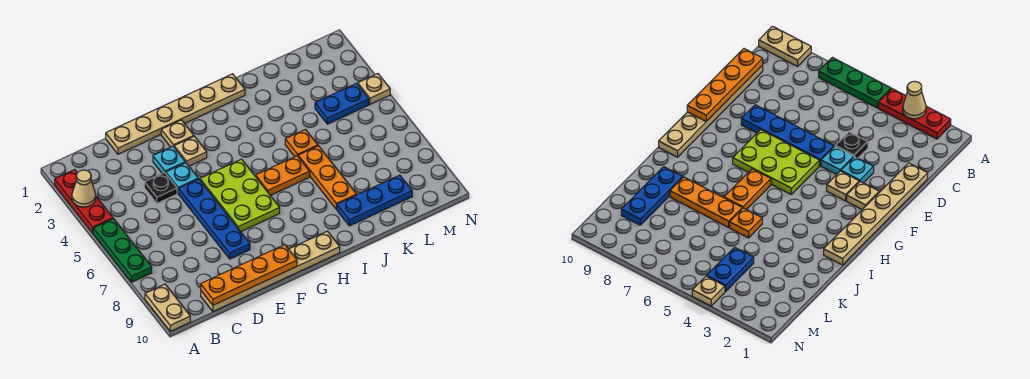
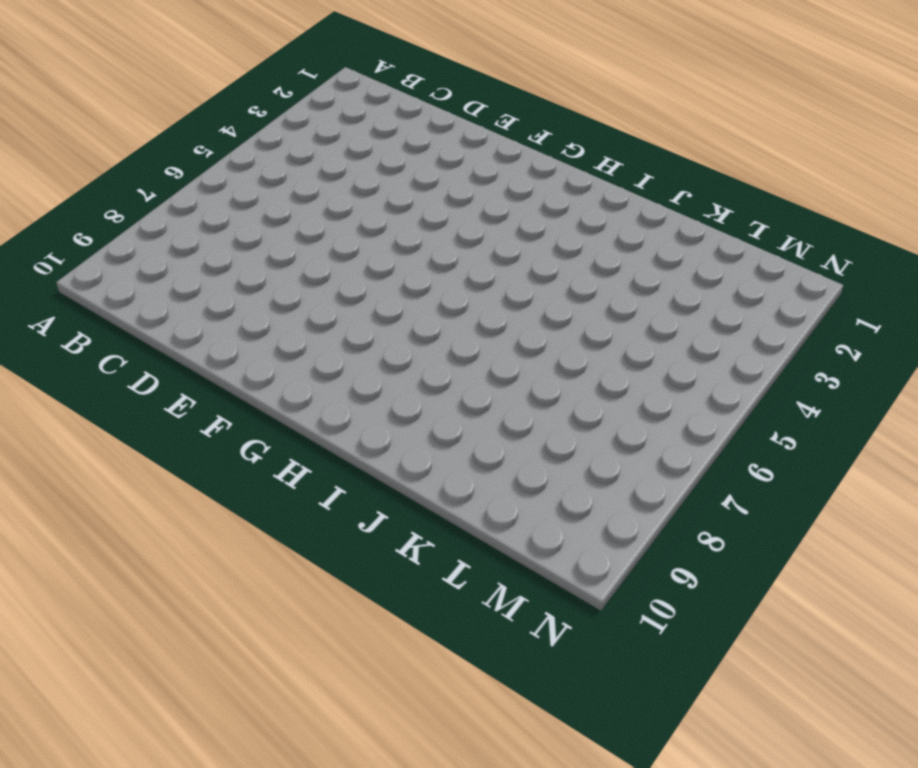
none -> red 1x3 plate [55,170,113,233]
none -> green 1x3 plate [93,219,152,282]
none -> tan 1x2 plate [145,284,190,331]

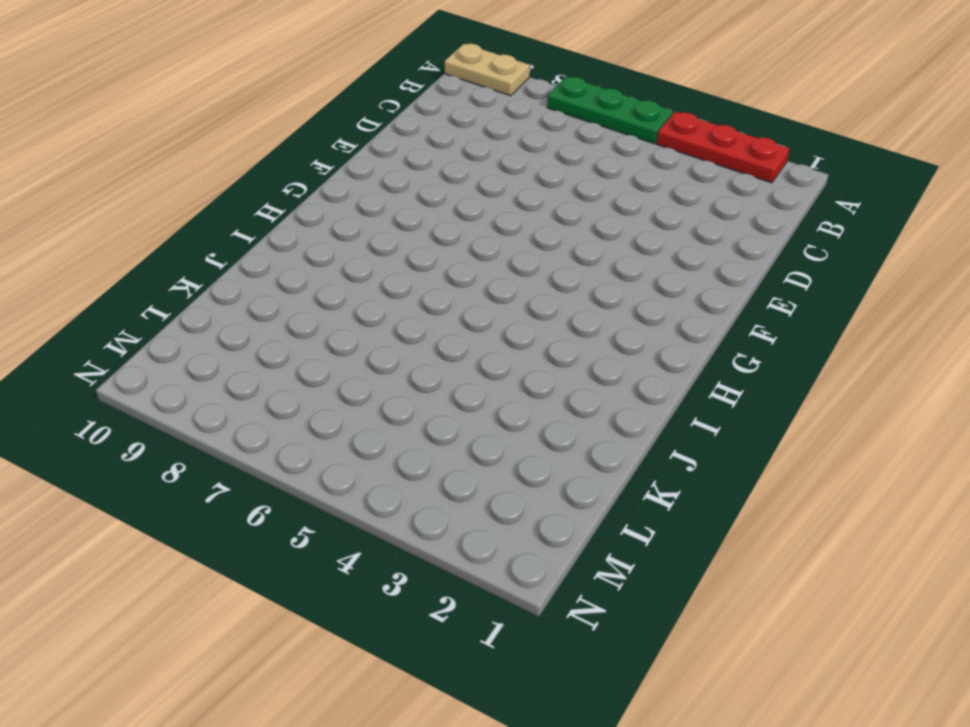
none -> tan 1x6 plate [201,231,340,312]
none -> tan 1x6 plate [106,74,245,154]
none -> black 1x1 plate [144,173,177,203]

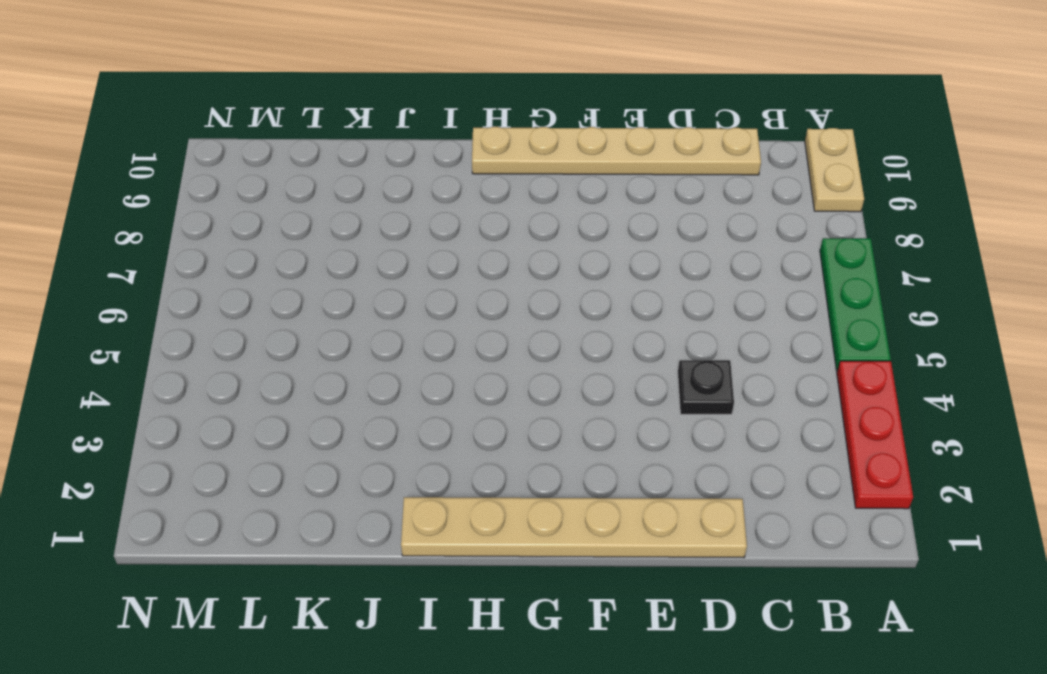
none -> cyan 1x1 plate [153,146,185,173]
none -> cyan 1x1 plate [166,163,198,194]
none -> blue 1x4 plate [179,179,250,259]

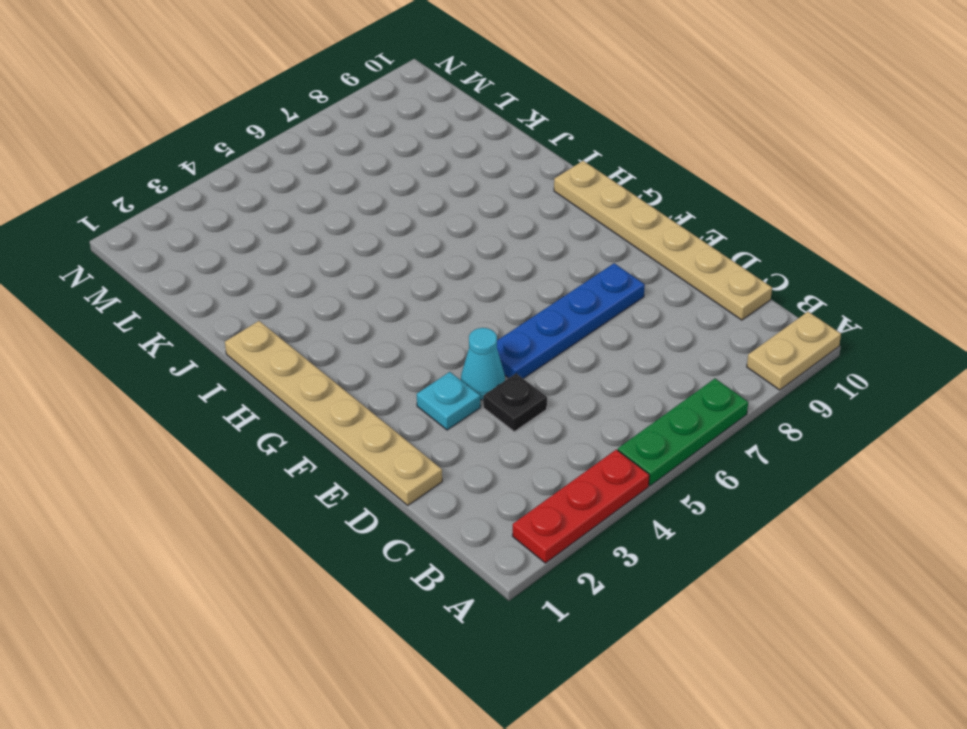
cyan 1x1 cone [461,328,505,400] -> cyan 1x1 plate [166,163,198,194]
none -> tan 1x1 plate [161,120,194,147]
none -> tan 1x1 plate [174,136,207,166]
none -> lime 2x3 plate [200,159,280,232]

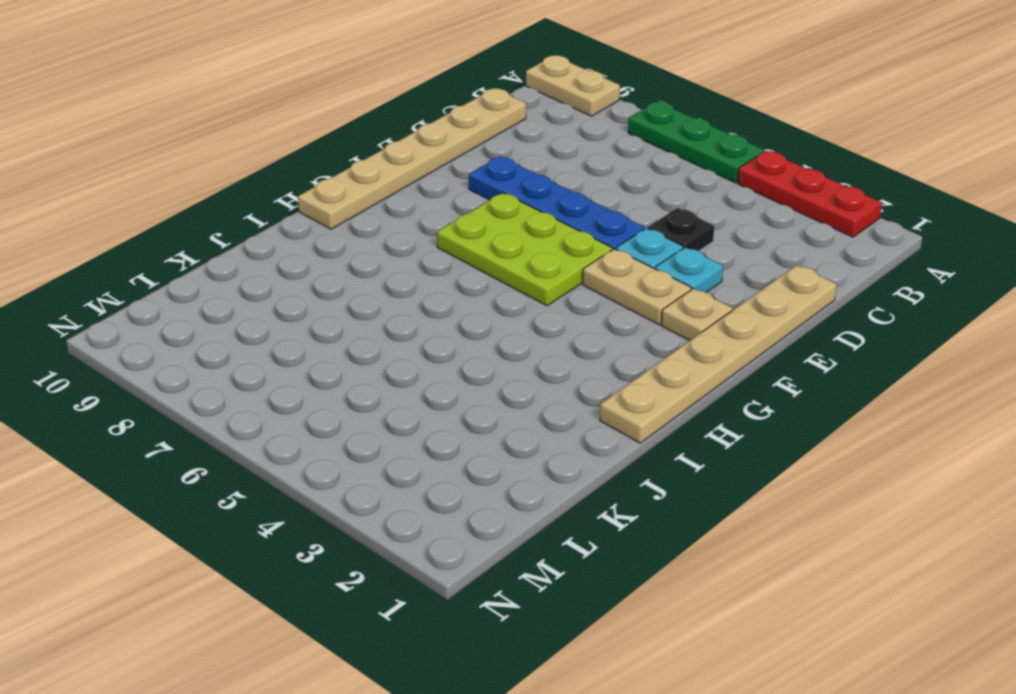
tan 1x2 plate [583,249,691,325] -> tan 1x1 plate [174,136,207,166]
none -> orange 1x2 plate [256,156,310,196]
none -> orange 1x1 plate [285,130,318,157]
none -> orange 1x3 plate [298,146,357,209]

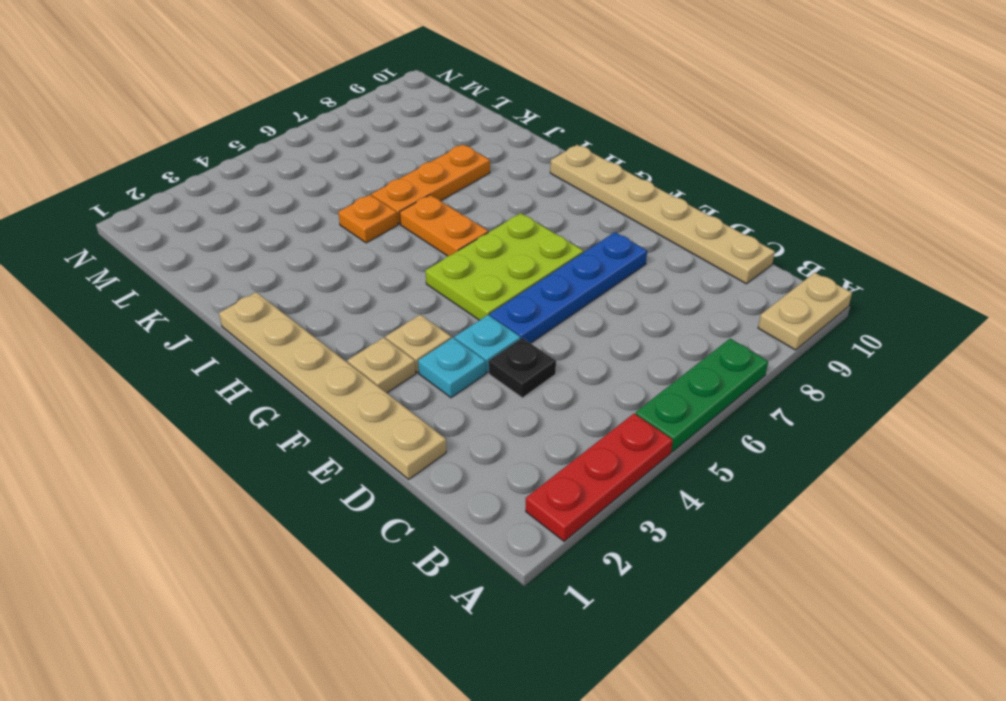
none -> blue 1x3 plate [337,175,412,226]
none -> blue 1x2 plate [315,83,369,124]
none -> tan 1x1 plate [358,74,390,104]

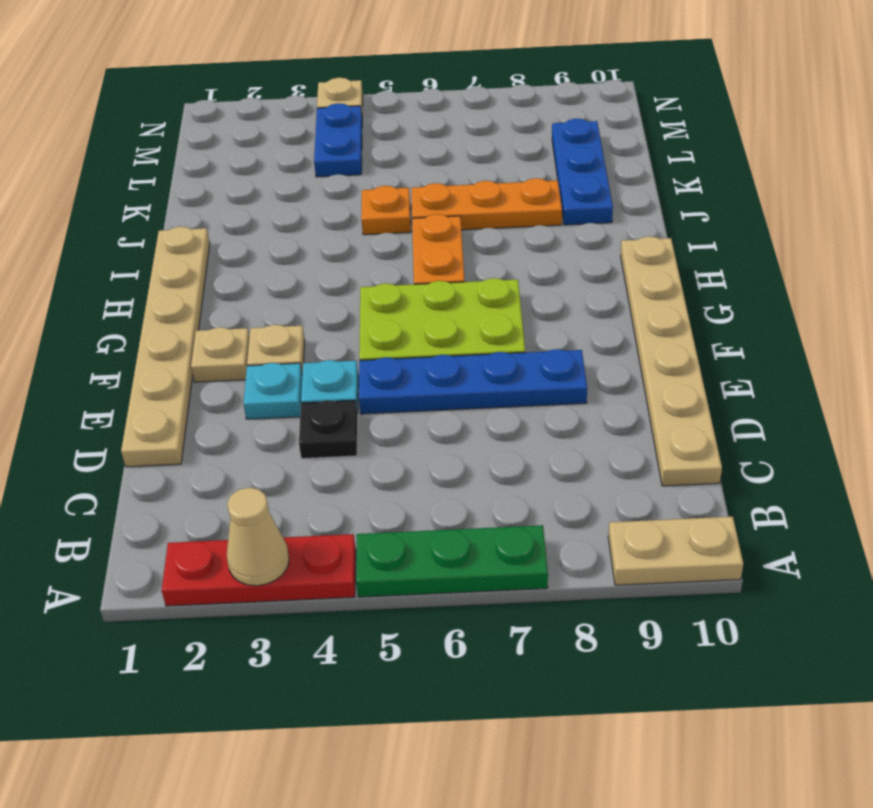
none -> orange 1x4 plate [201,245,297,305]

